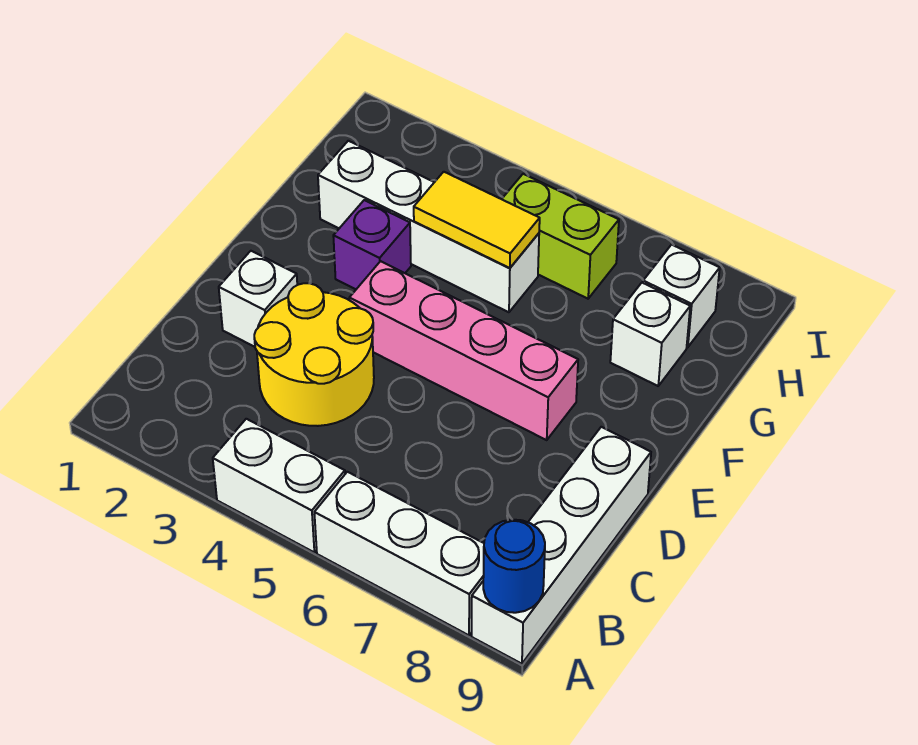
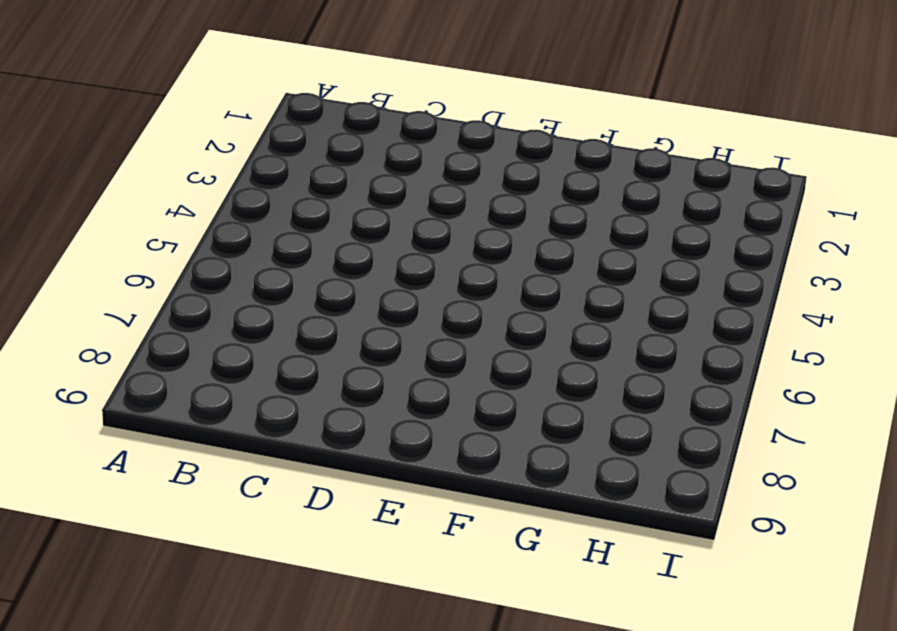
none -> white 1x2 brick [213,419,345,552]
none -> white 1x3 brick [314,472,484,635]
none -> white 1x4 brick [472,427,651,664]

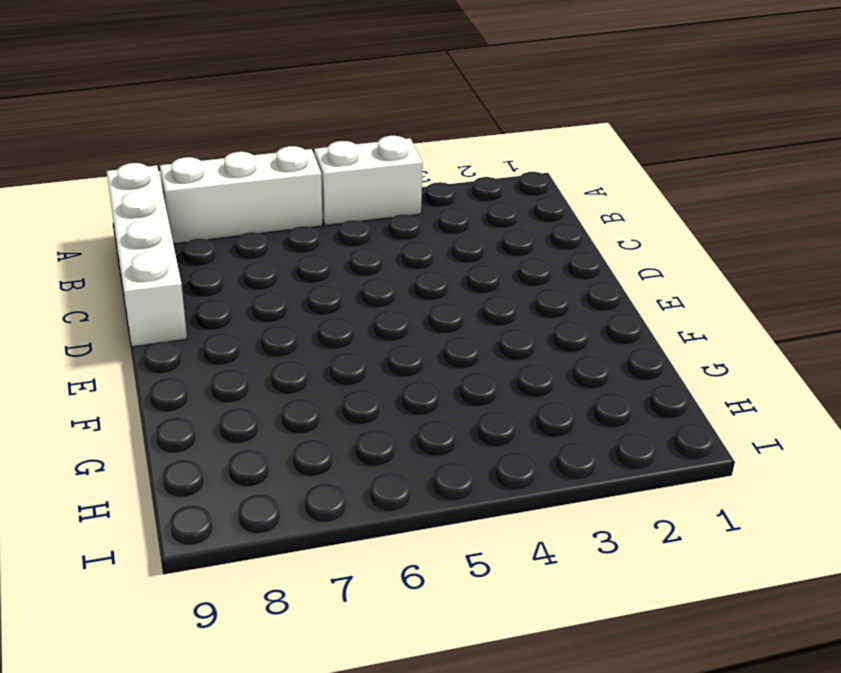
none -> yellow 2x2 round brick [254,283,374,426]
none -> white 1x1 brick [219,251,297,347]
none -> pink 1x4 brick [349,261,578,440]

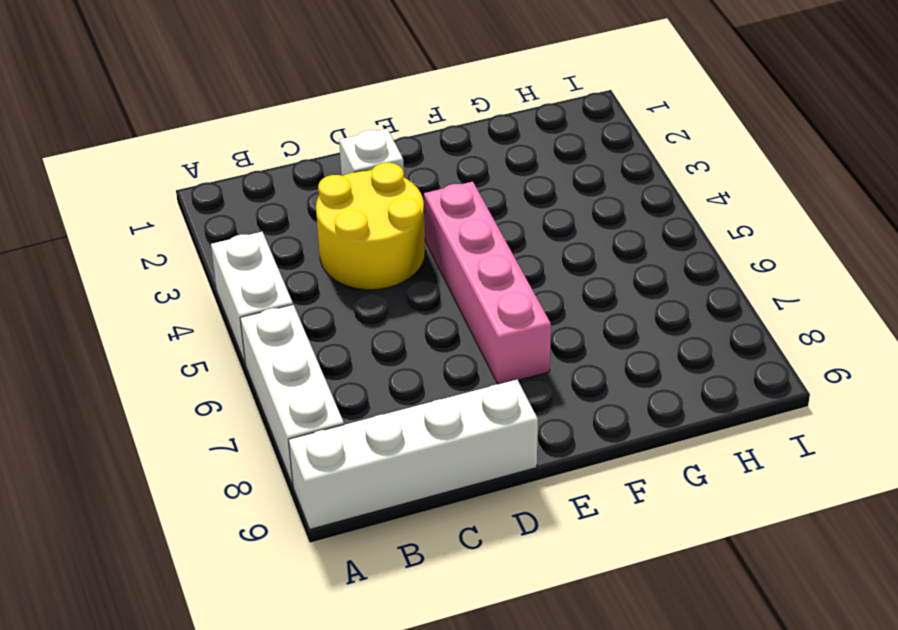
none -> purple 1x1 brick [333,200,411,289]
none -> white 1x4 brick [318,141,539,312]
none -> white 1x1 brick [610,283,690,386]

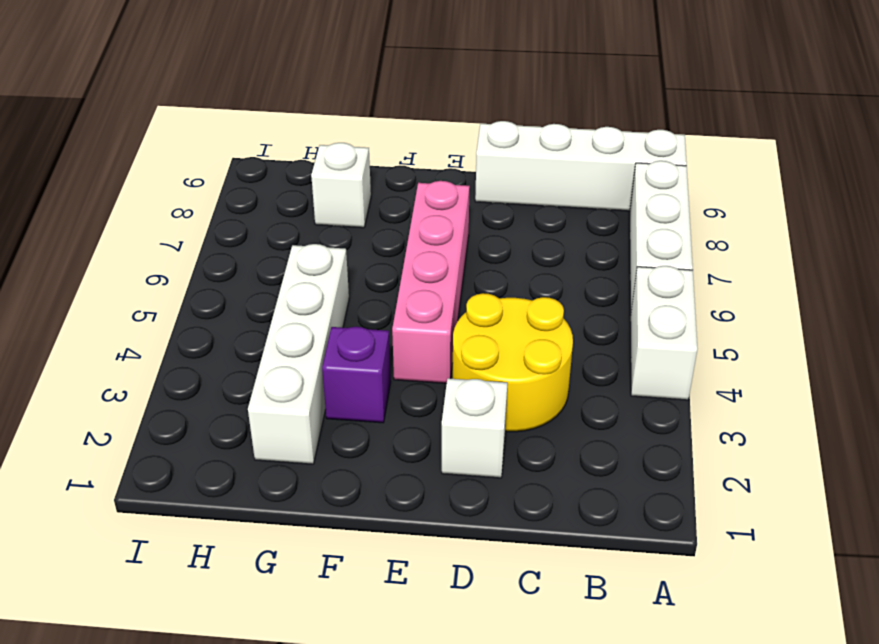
none -> lime 1x2 brick [502,174,619,299]
none -> white 1x1 brick [643,245,720,347]
none -> blue 1x1 round brick [483,520,545,613]

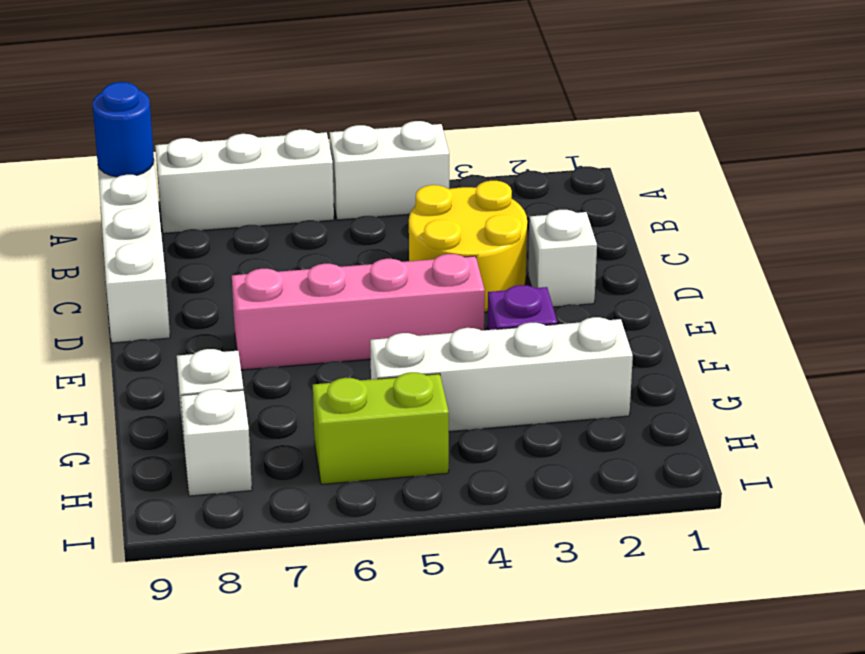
none -> yellow 1x2 tile [414,172,540,268]

